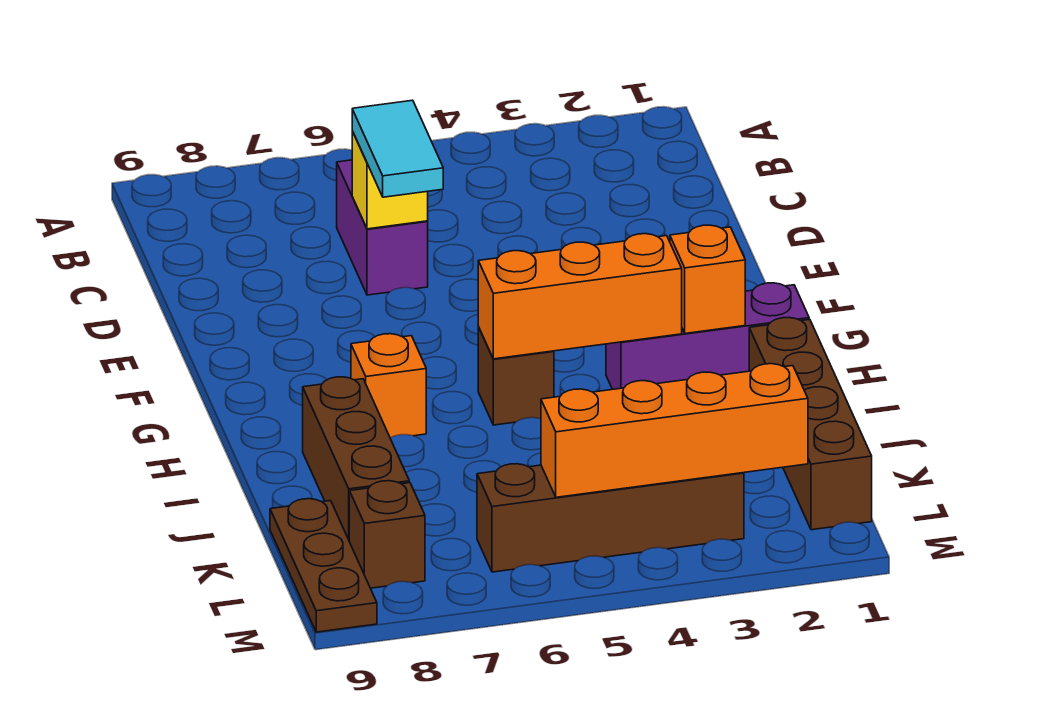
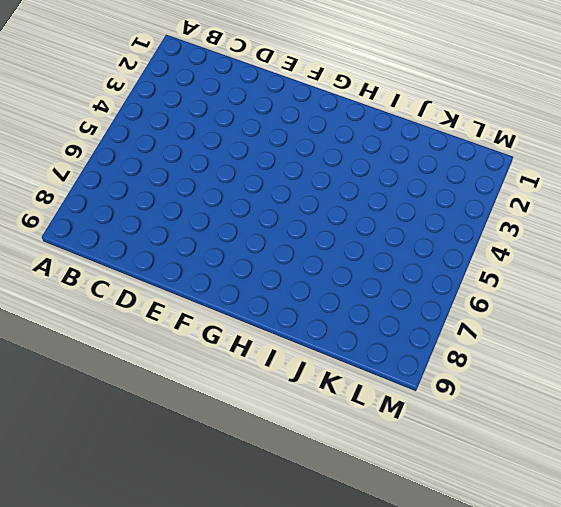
none -> purple 1x2 brick [337,160,428,295]
none -> purple 1x3 brick [606,283,809,389]
none -> brown 1x1 brick [478,327,554,425]

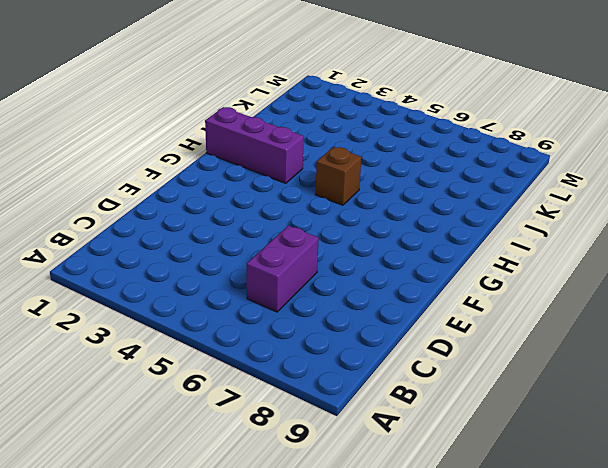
none -> orange 1x1 brick [351,334,426,438]
none -> brown 1x4 brick [749,318,872,530]
none -> brown 1x3 brick [303,377,409,539]

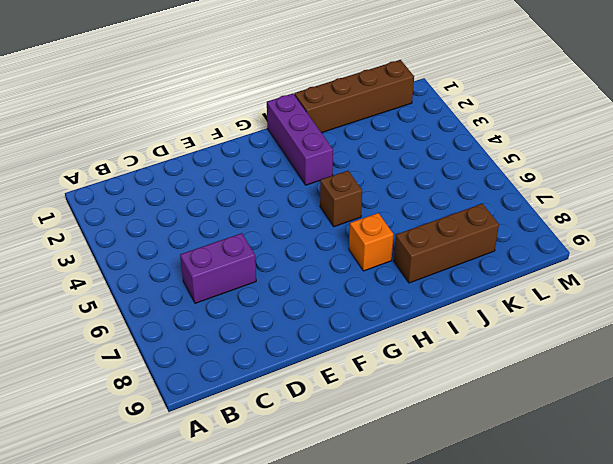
none -> brown 1x3 plate [270,499,377,632]
none -> brown 1x4 brick [477,464,744,572]
none -> brown 1x1 brick [349,481,425,588]

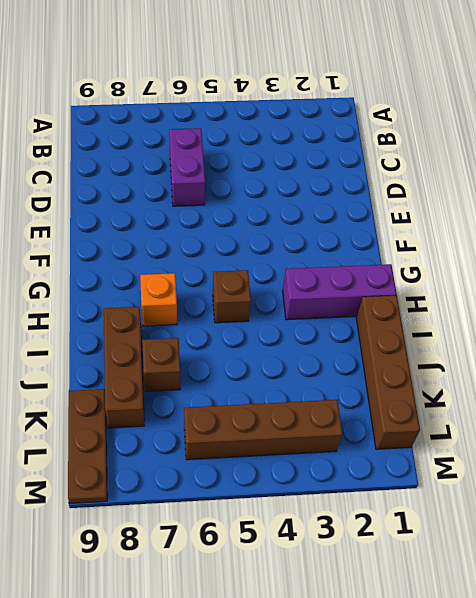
brown 1x1 brick [142,338,181,392] -> brown 1x1 brick moved to [349,481,425,588]
none -> yellow 1x1 brick [352,131,428,229]
none -> orange 1x1 brick [670,225,745,333]
none -> orange 1x3 brick [478,234,682,359]

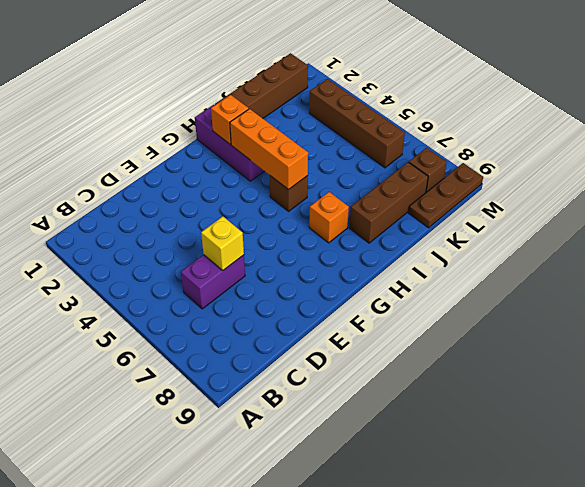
none -> orange 1x4 brick [541,364,808,497]
none -> cyan 1x2 tile [352,100,443,197]

